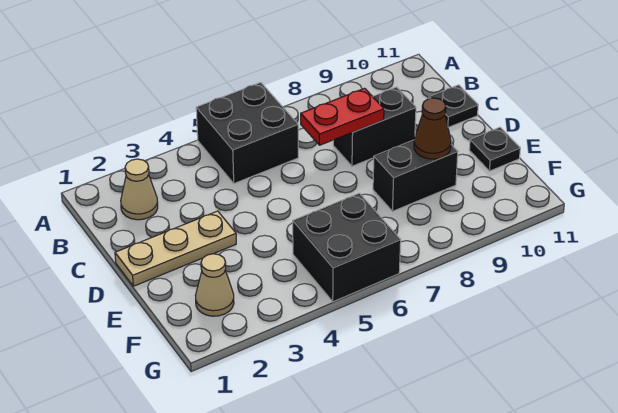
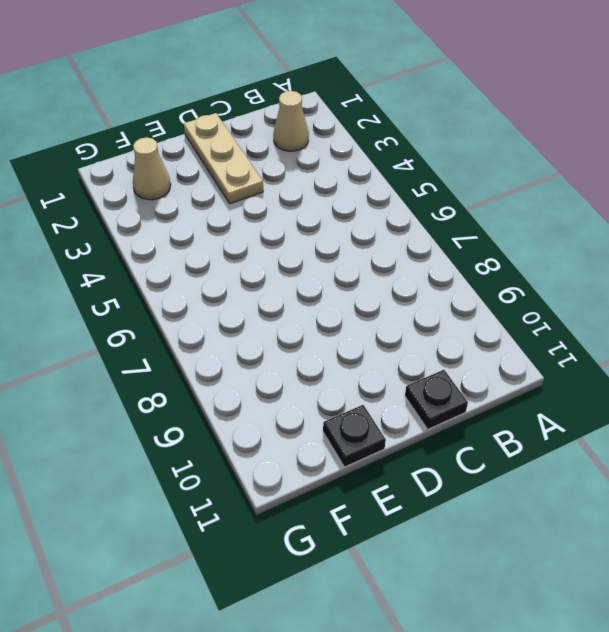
none -> black 2x2 brick [196,83,298,184]
none -> black 1x2 brick [333,87,416,166]

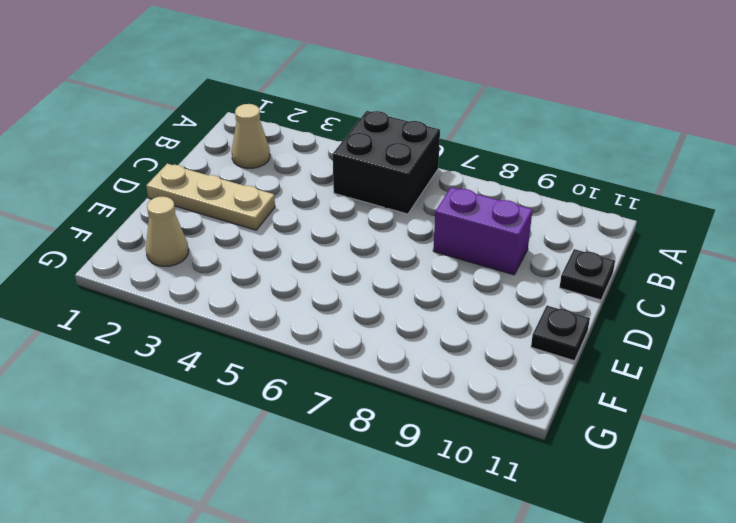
purple 1x2 brick [433,187,533,275] -> black 1x2 brick [333,87,416,166]
none -> black 1x2 brick [373,140,458,211]
none -> black 2x2 brick [293,193,401,302]

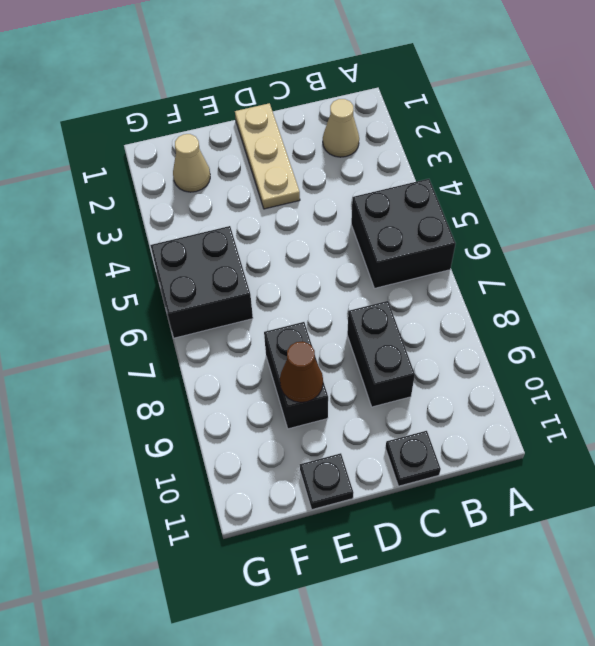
none -> red 1x2 plate [301,88,384,145]

